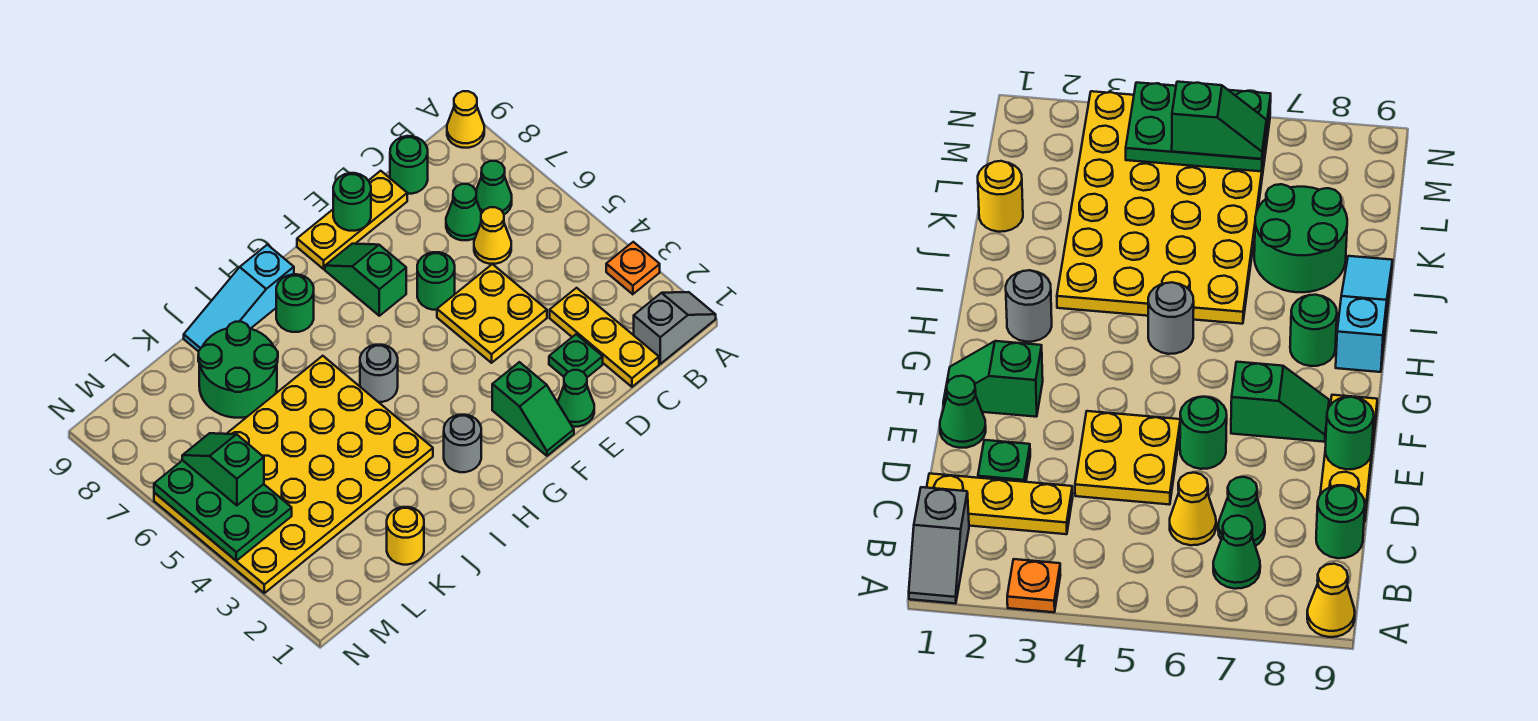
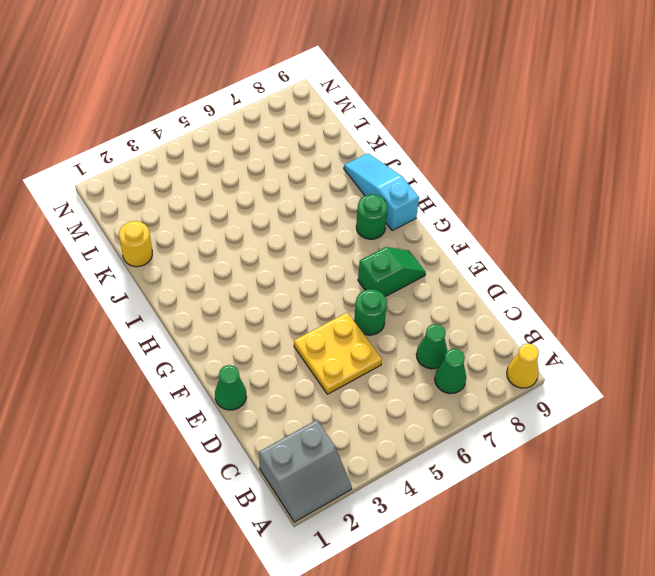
grey 2x2 slope [259,420,352,522] -> grey 1x2 slope [634,292,716,364]
none -> orange 1x1 plate [606,242,660,294]
none -> yellow 1x3 plate [550,288,659,387]
none -> yellow 1x1 cone [474,207,511,264]

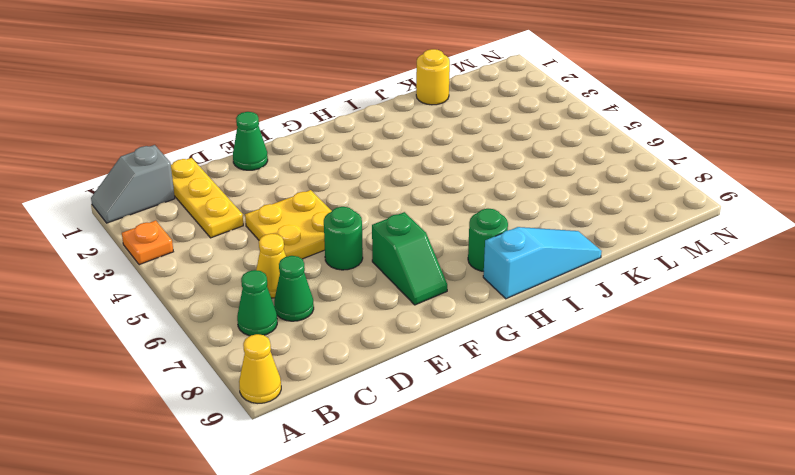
none -> green 1x1 round brick [390,136,428,194]
none -> green 1x1 plate [549,334,603,377]
none -> yellow 1x3 plate [297,171,407,269]

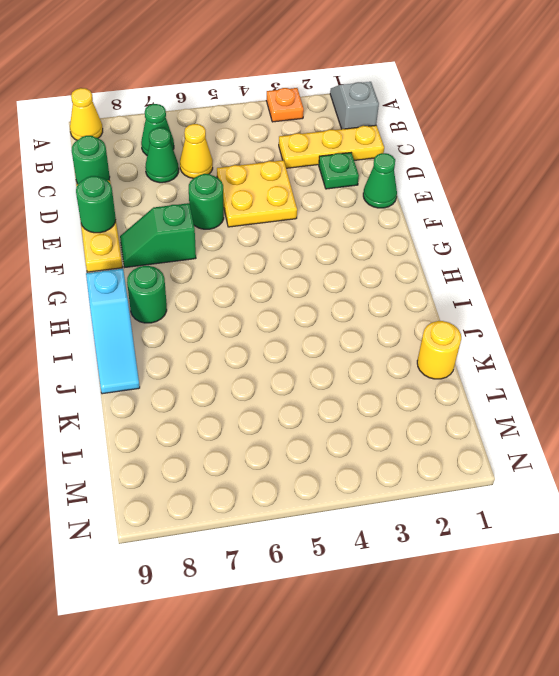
none -> green 1x2 slope [492,362,574,456]
none -> grey 1x1 round brick [444,415,481,472]
none -> grey 1x1 round brick [360,345,398,402]

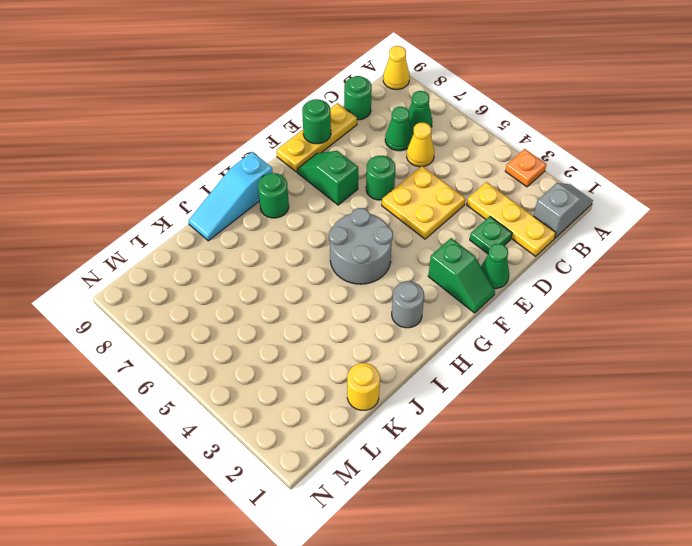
grey 2x2 round brick [329,208,393,284] -> grey 1x1 round brick [360,345,398,402]
none -> yellow 4x6 plate [154,356,433,593]
none -> green 2x2 round brick [198,322,278,418]
none -> green 2x3 plate [154,460,292,561]

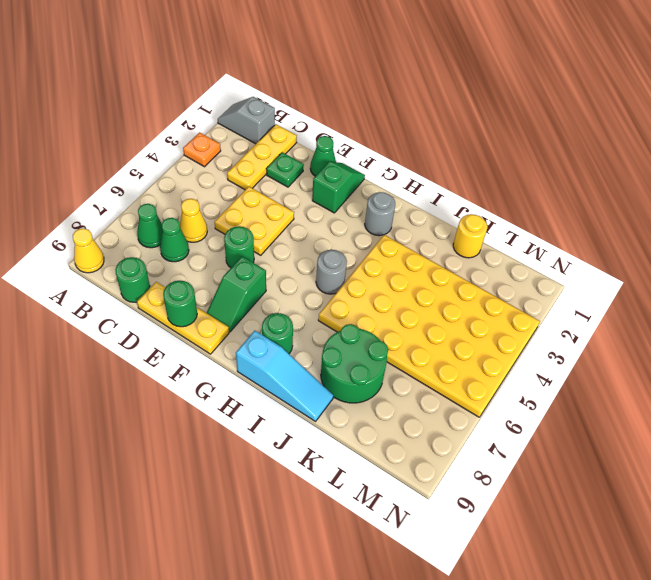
none -> green 2x3 plate [154,460,292,561]
none -> green 1x2 slope [182,433,264,505]

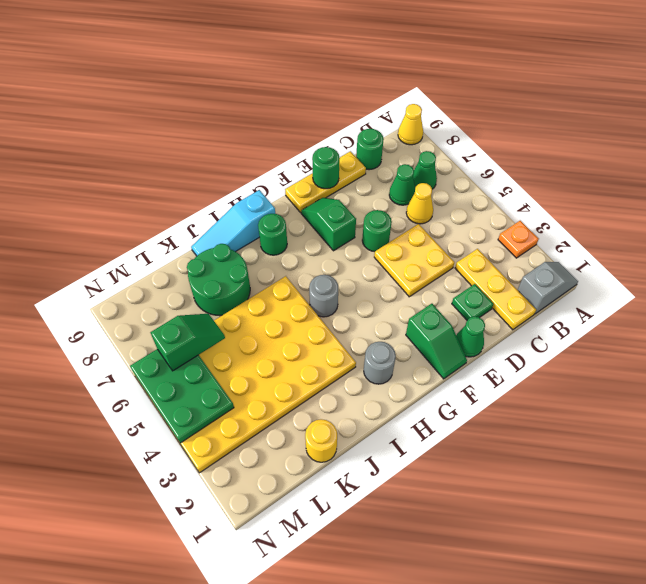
green 1x2 slope [150,314,225,371] -> green 1x2 slope turned to [182,433,264,505]

